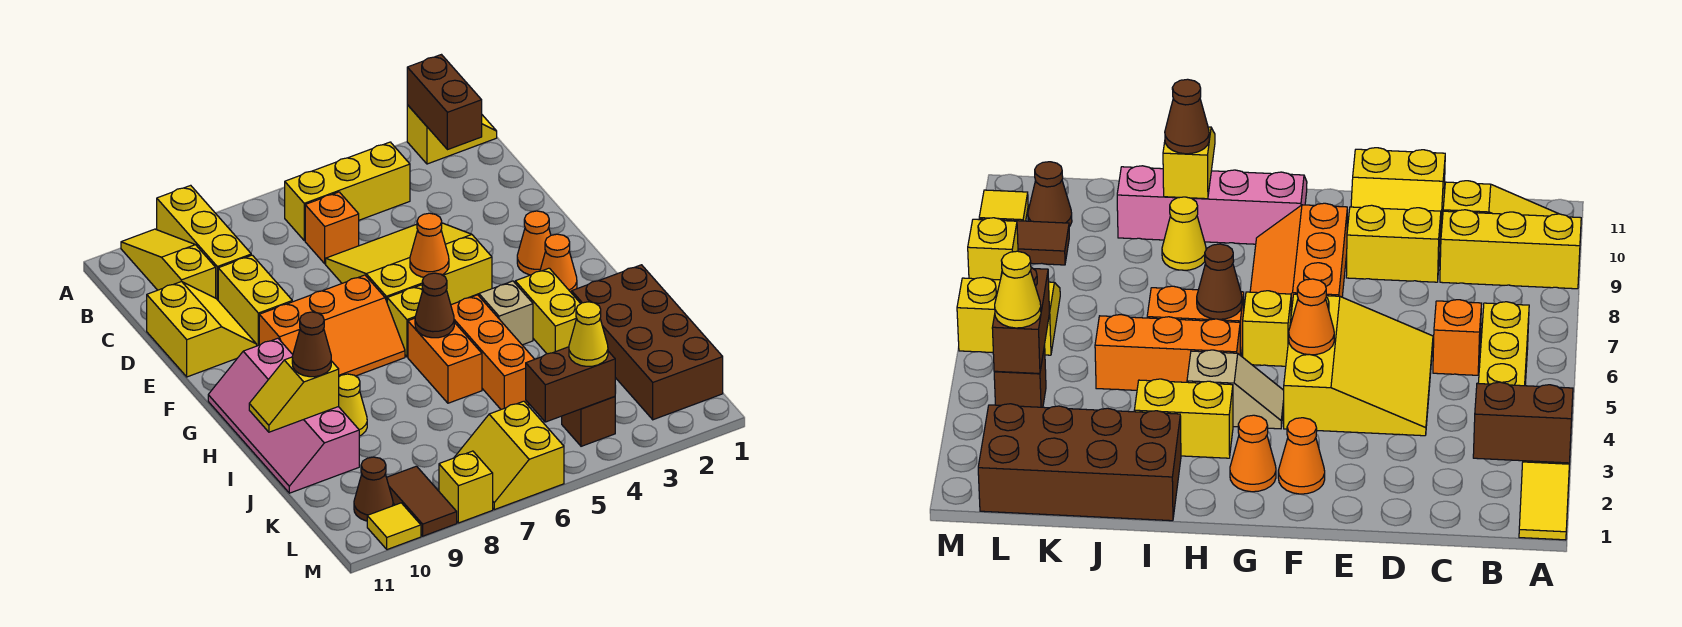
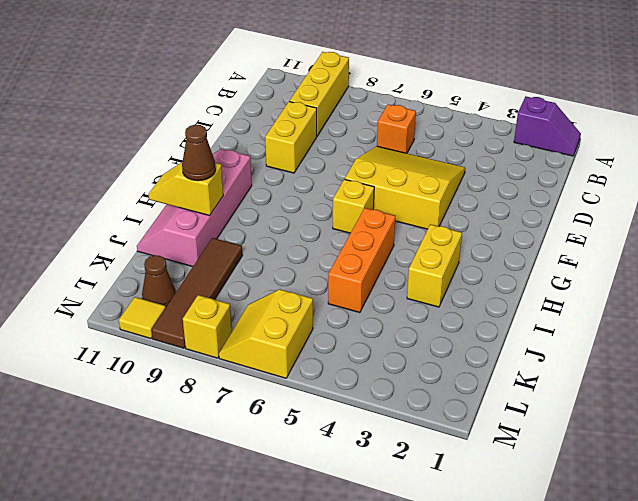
purple 1x2 slope [514,96,581,156] -> yellow 1x2 slope [407,105,497,164]
brown 1x4 tile [152,238,242,348] -> brown 1x2 tile [387,466,457,536]
none -> yellow 1x3 slope [121,229,216,298]
none -> yellow 1x3 brick [285,142,410,241]
none -> yellow 2x2 slope [147,281,257,377]
none -> orange 1x1 cone [517,211,551,275]

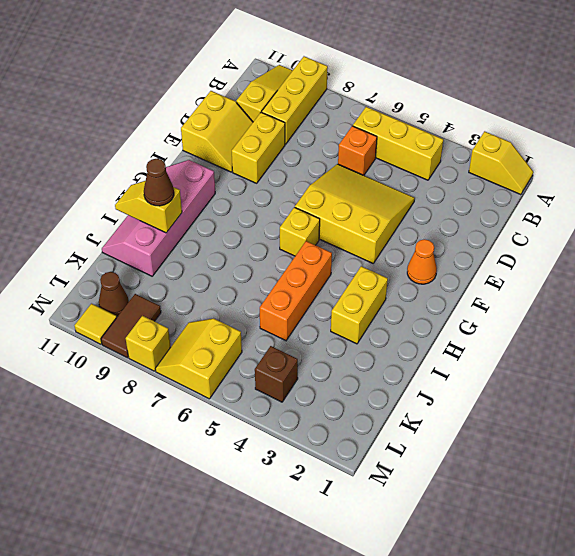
none -> orange 2x3 slope [259,275,405,376]
none -> orange 1x1 cone [540,234,577,293]
none -> tan 1x2 slope [459,281,533,345]
none -> orange 1x2 brick [408,318,482,403]

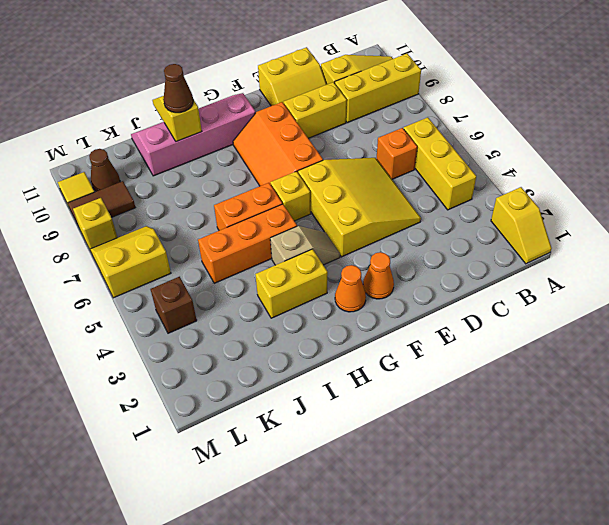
none -> brown 2x4 brick [572,265,723,420]
none -> yellow 1x1 cone [339,374,367,436]
none -> brown 1x2 brick [407,55,482,150]
none -> orange 1x1 cone [410,213,449,277]

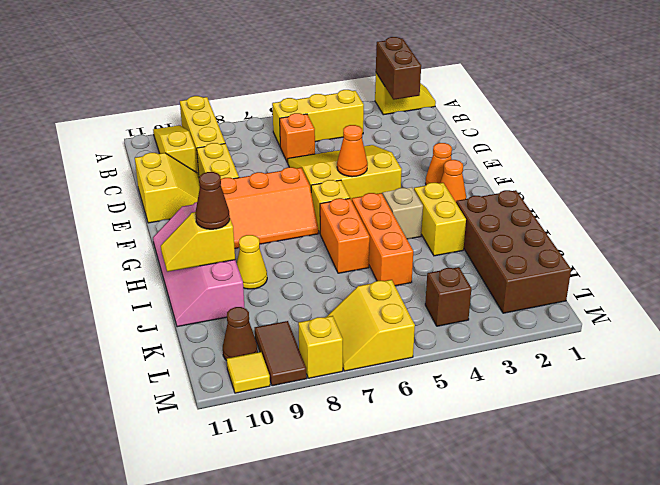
none -> brown 1x1 cone [415,273,454,338]
none -> brown 1x2 brick [526,347,615,422]
none -> yellow 1x1 cone [569,302,608,366]

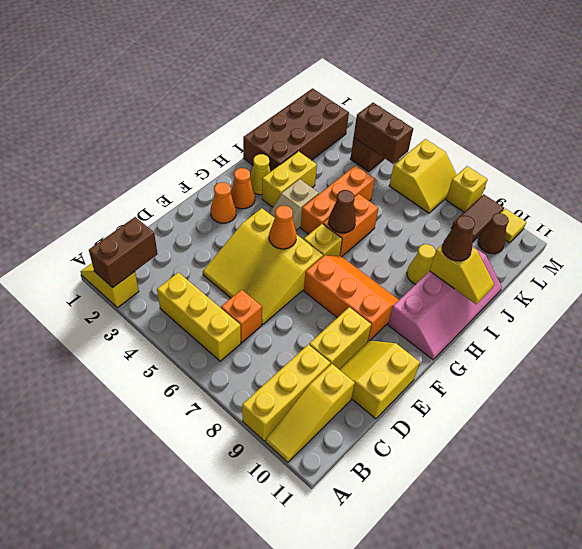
yellow 1x1 cone [250,154,271,195] -> yellow 1x1 cone moved to [569,302,608,366]

